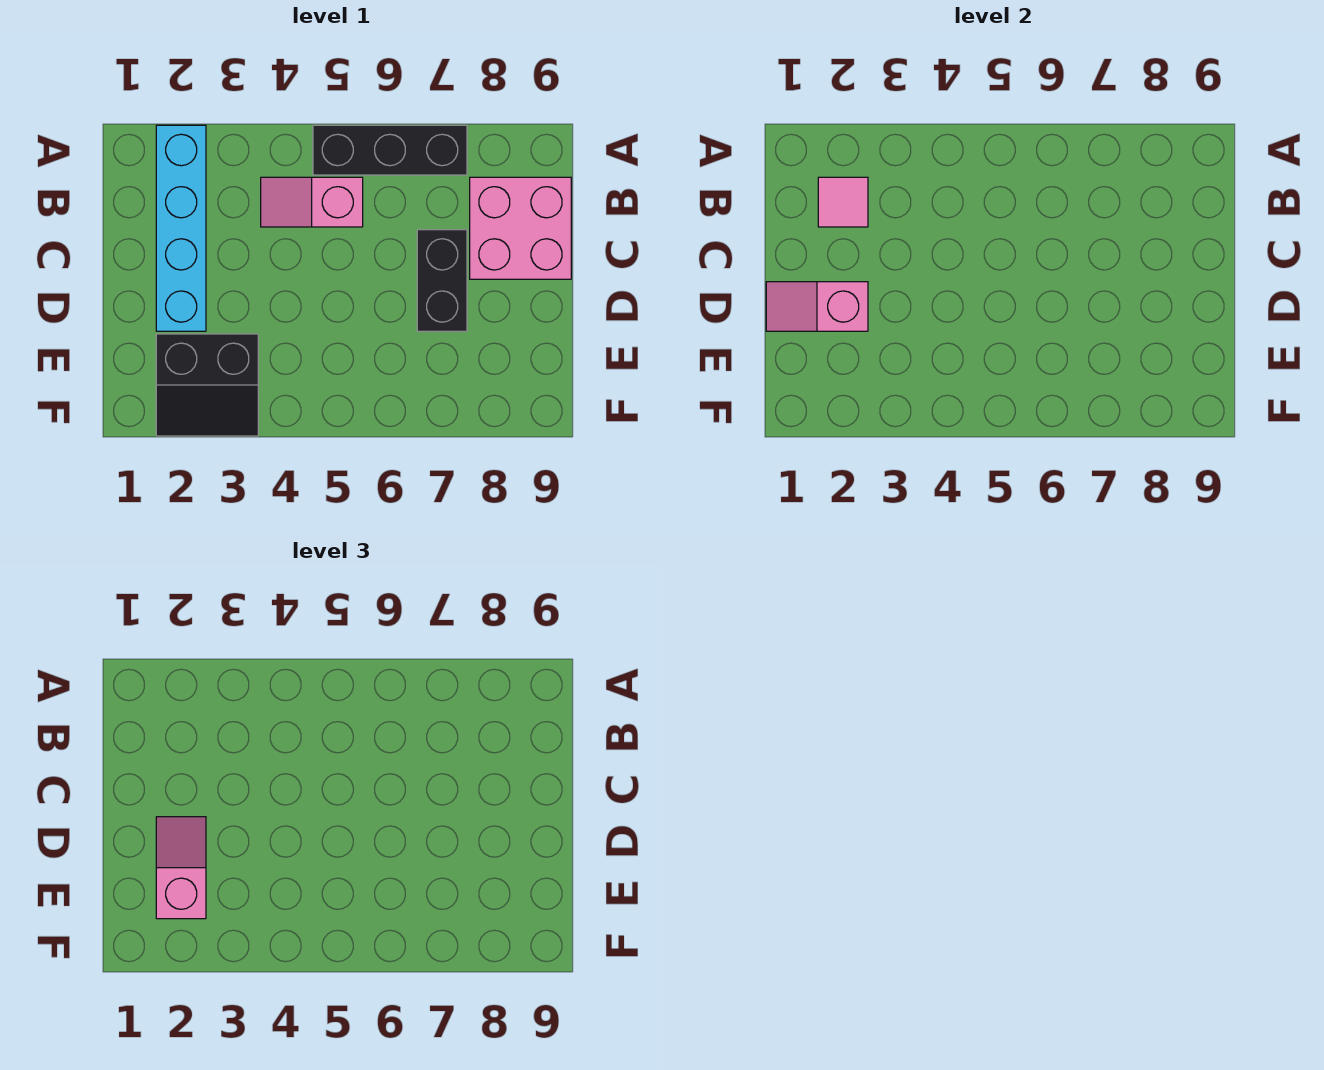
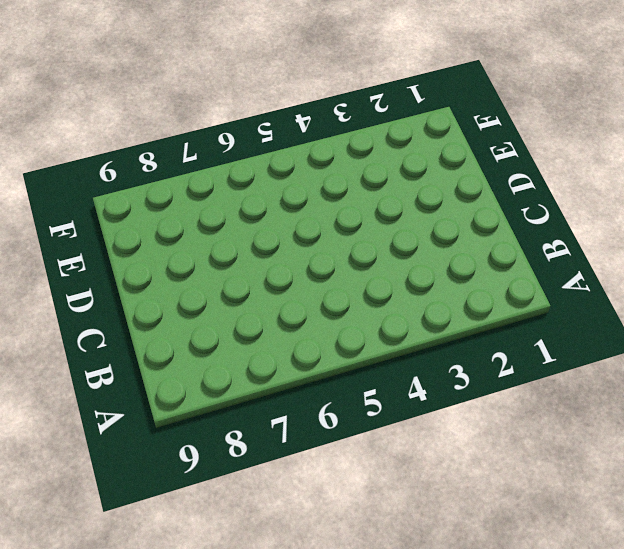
none -> cyan 1x4 brick [156,125,206,331]
none -> black 1x3 brick [313,125,467,175]

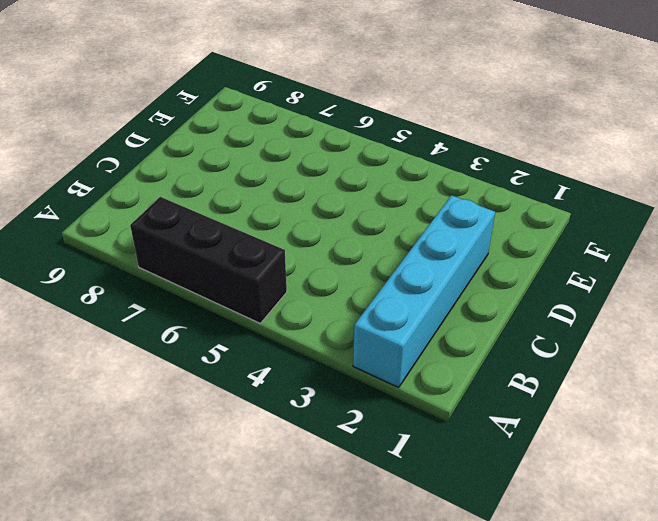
none -> pink 1x2 slope [261,177,363,227]
none -> pink 2x2 brick [470,177,571,279]

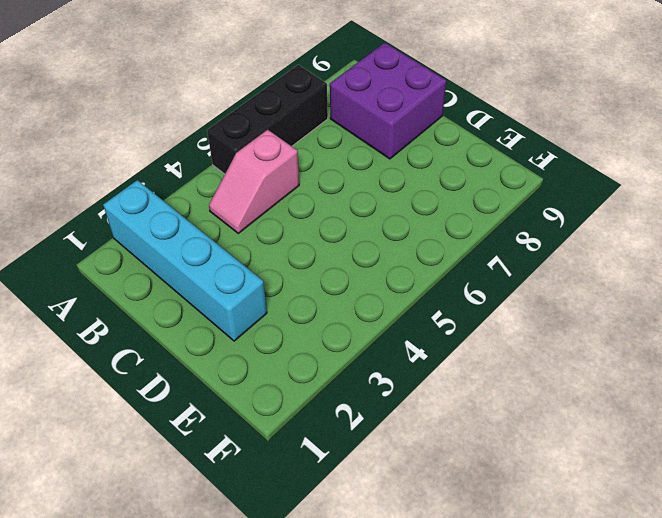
purple 2x2 brick [330,43,446,159] -> pink 2x2 brick [470,177,571,279]
none -> black 1x2 brick [417,230,467,331]
none -> black 2x2 slope [156,334,258,436]

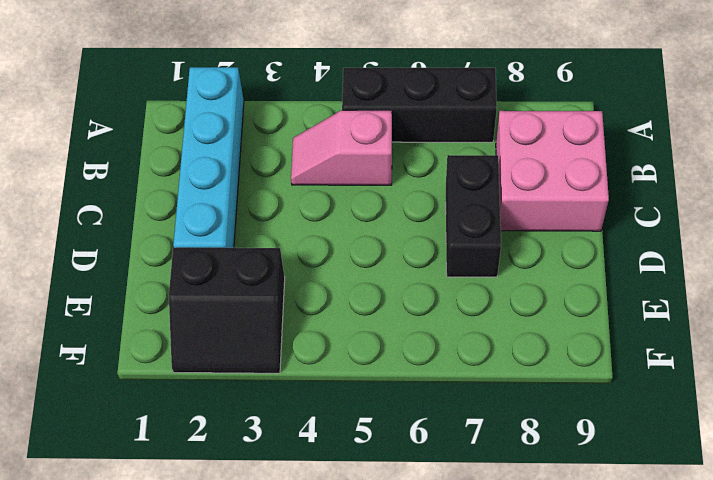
none -> pink 1x1 tile [818,177,868,227]
none -> pink 1x2 slope [766,282,868,331]

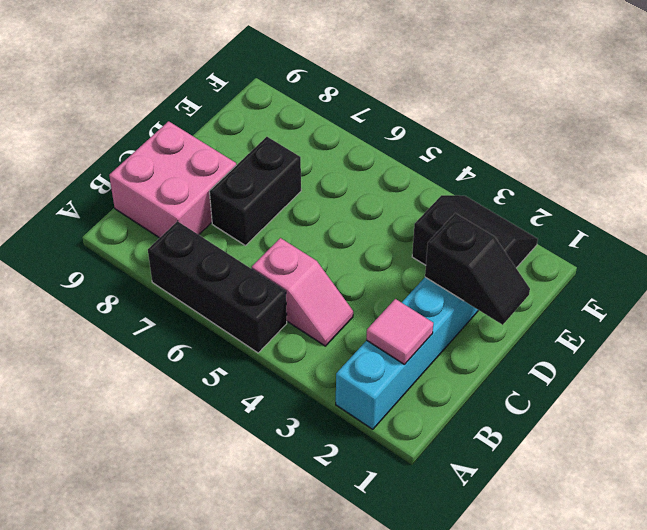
black 1x2 slope [425,213,530,325] -> pink 1x2 slope [766,282,868,331]
none -> pink 1x2 slope [156,817,206,919]

